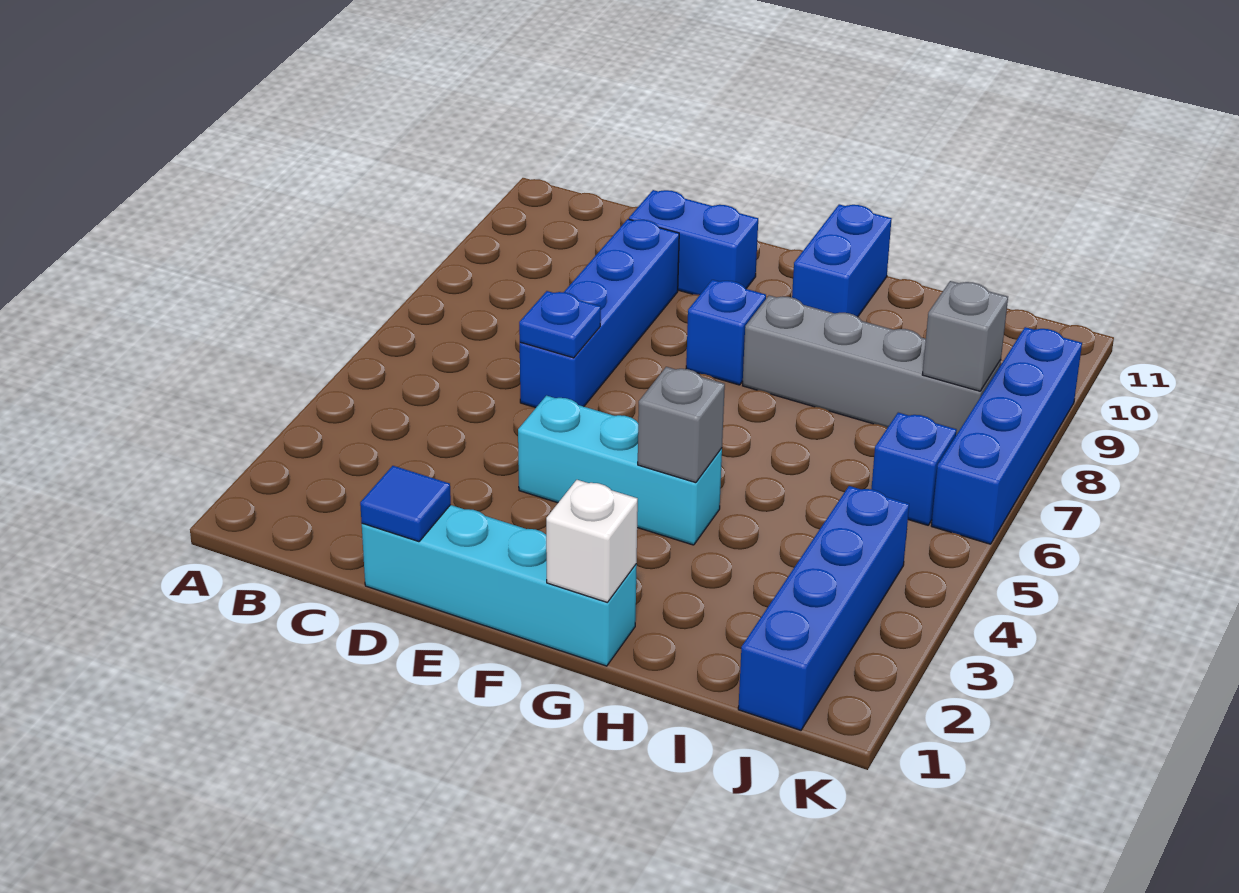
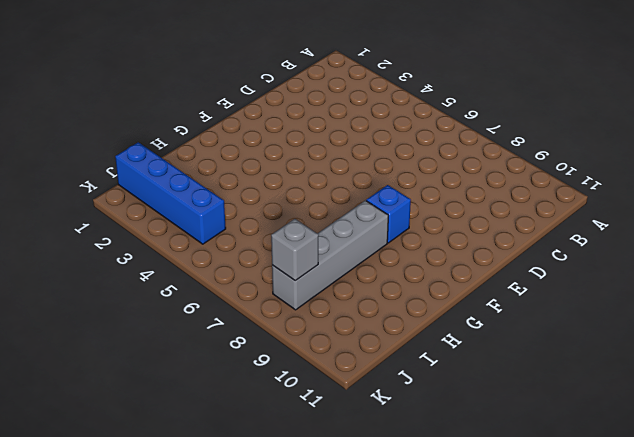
none -> cyan 1x4 brick [362,505,637,666]
none -> blue 1x4 brick [520,219,679,408]
none -> blue 1x2 brick [629,190,758,295]

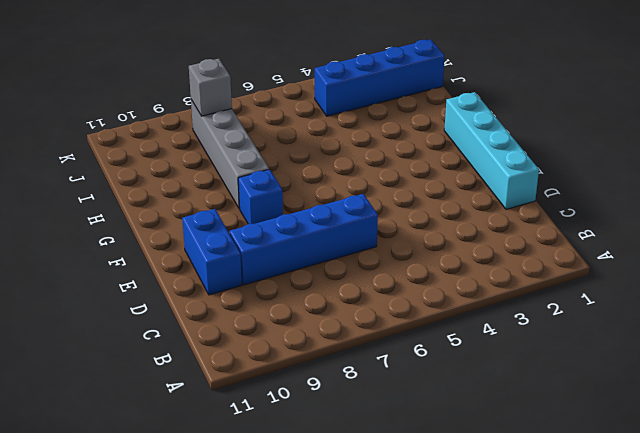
none -> cyan 1x3 brick [518,396,722,545]
none -> blue 1x2 brick [792,204,892,317]
none -> blue 1x1 brick [872,413,957,525]

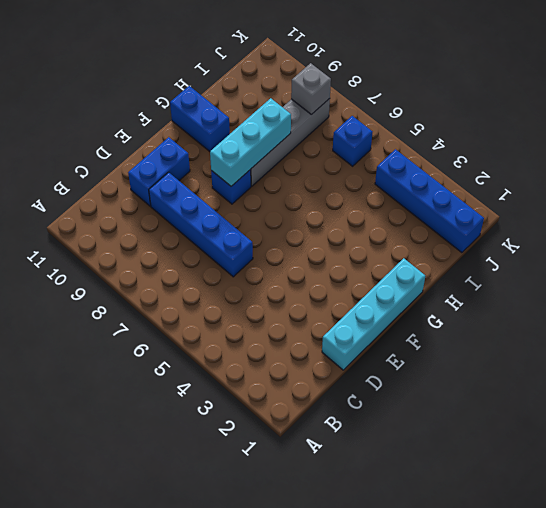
cyan 1x3 brick [210,98,291,186] -> cyan 1x3 brick moved to [518,396,722,545]
none -> blue 1x4 brick [931,327,1082,544]
none -> blue 1x1 tile [360,466,451,542]
none -> blue 1x1 plate [519,291,601,358]

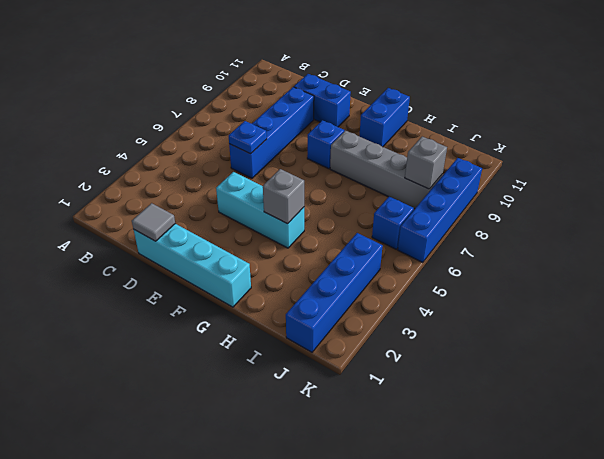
grey 1x1 tile [132,203,175,241] -> blue 1x1 tile [360,466,451,542]
none -> white 1x1 brick [546,480,638,602]

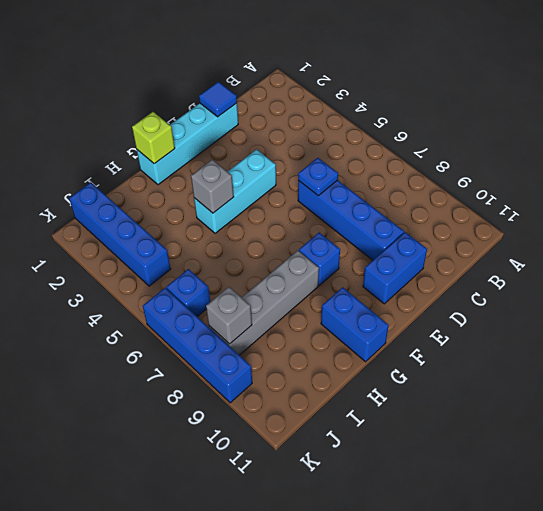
lime 1x1 brick [132,112,175,164] -> white 1x1 brick [546,480,638,602]

